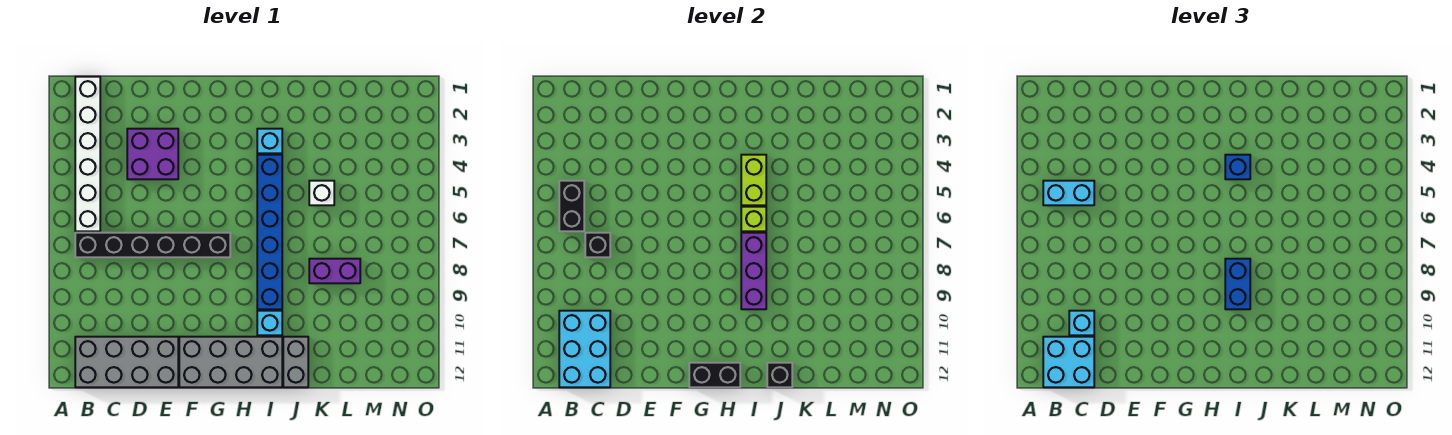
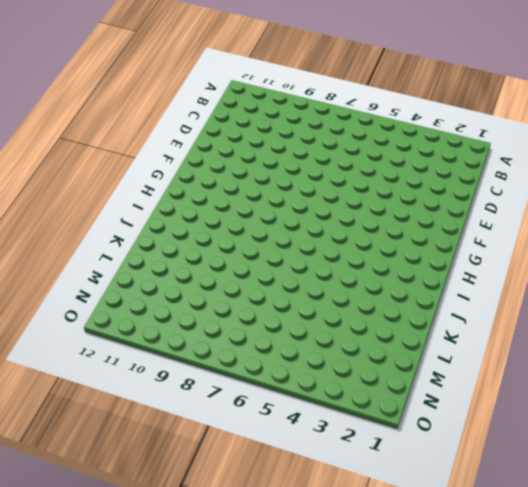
none -> white 1x6 brick [75,77,100,231]
none -> black 1x6 brick [75,233,230,257]
none -> grey 2x4 brick [75,337,178,387]

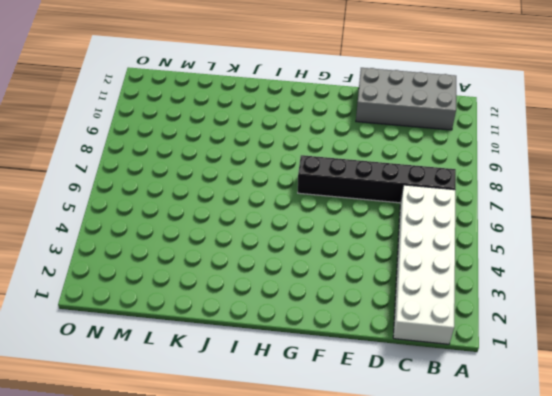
white 2x6 brick [393,185,455,344] -> white 1x6 brick [75,77,100,231]
none -> purple 2x2 brick [127,129,178,179]
none -> grey 2x4 brick [179,337,282,387]
none -> cyan 1x1 brick [257,129,282,153]

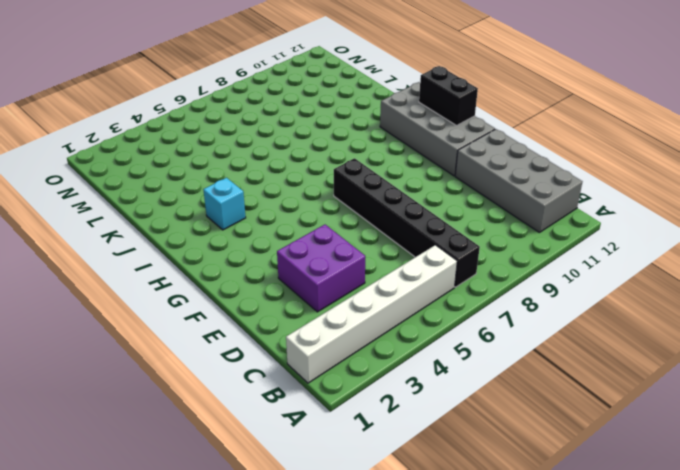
none -> blue 1x6 brick [257,155,282,309]
none -> cyan 1x1 brick [257,311,282,335]
none -> grey 1x2 brick [283,337,308,387]

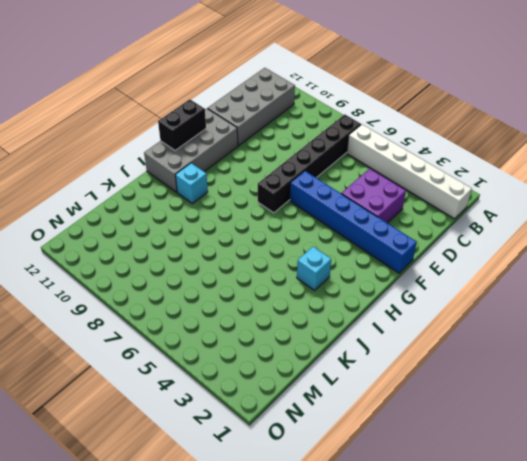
blue 1x6 brick [290,171,417,273] -> blue 1x6 brick moved to [257,155,282,309]
none -> grey 1x2 brick [283,337,308,387]
none -> white 1x1 brick [309,181,334,205]
none -> purple 1x2 brick [309,259,360,283]

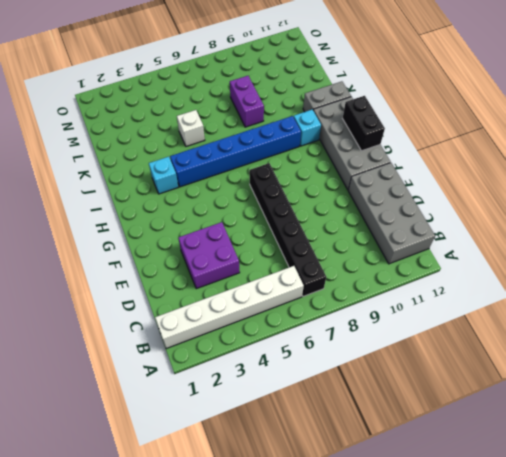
none -> black 1x2 brick [559,181,584,231]
none -> cyan 2x3 brick [559,311,610,387]
none -> black 1x1 brick [585,233,610,257]

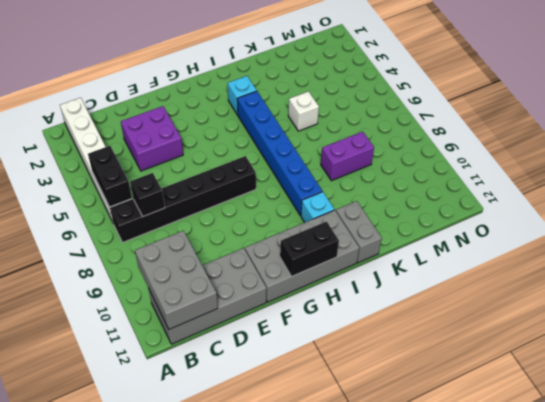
grey 2x3 brick [135,231,218,329] -> cyan 2x3 brick [559,311,610,387]
none -> lime 1x2 brick [741,155,766,205]
none -> lime 1x1 brick [741,207,766,231]
none -> purple 1x3 brick [741,233,766,309]

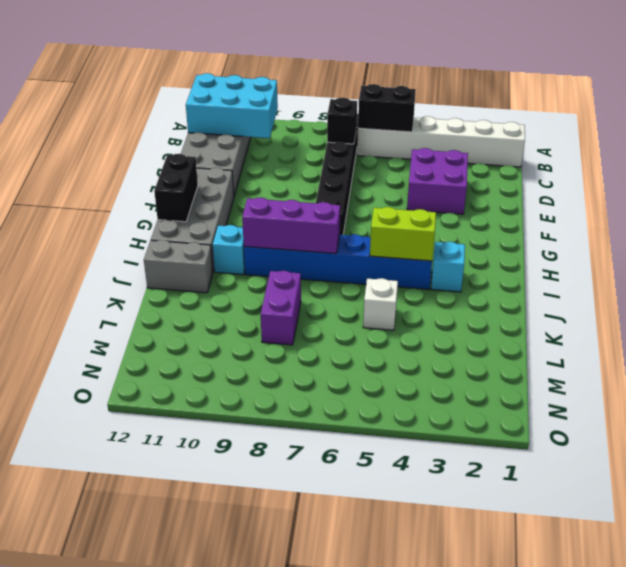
none -> lime 1x1 brick [741,207,766,231]
none -> black 1x1 brick [767,363,792,387]
none -> cyan 1x2 brick [1043,181,1094,205]

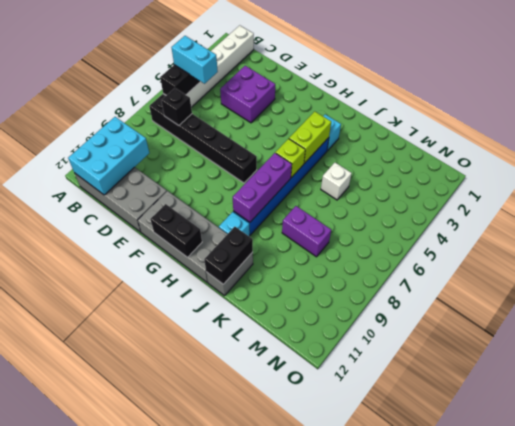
black 1x2 brick [204,227,253,284] -> black 1x1 brick [767,363,792,387]
none -> cyan 2x2 brick [1043,337,1094,387]
none -> cyan 1x1 brick [1069,311,1094,335]
none -> blue 1x1 brick [1225,155,1250,179]

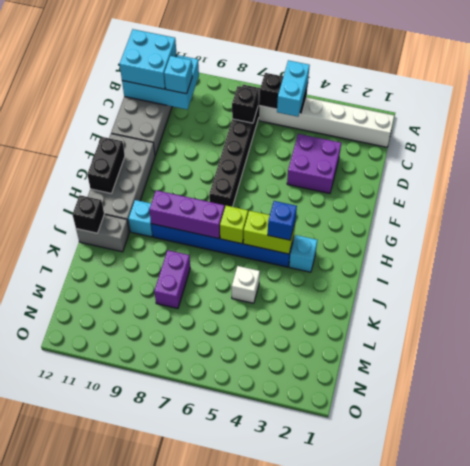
none -> blue 1x2 brick [1225,259,1250,309]

